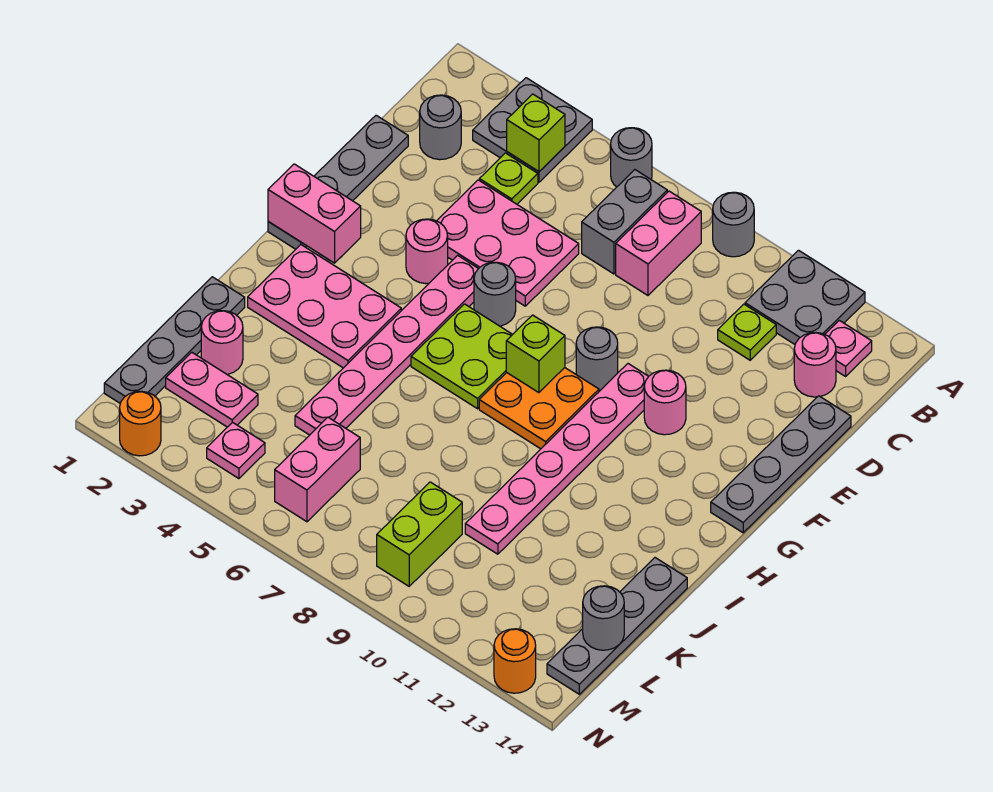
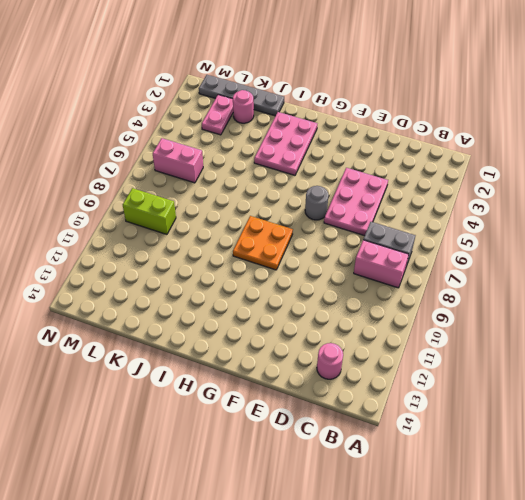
none -> grey 2x2 plate [473,78,592,182]
none -> grey 1x1 round brick [611,128,652,187]
none -> grey 1x1 round brick [713,192,754,257]
none -> grey 2x2 plate [745,250,865,344]

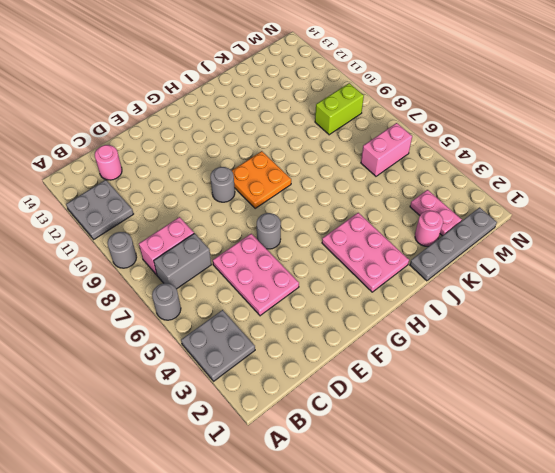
none -> pink 1x1 plate [825,320,872,376]
none -> grey 1x1 round brick [420,95,461,160]
none -> lime 1x1 plate [479,153,538,204]
none -> lime 1x1 plate [718,304,776,360]

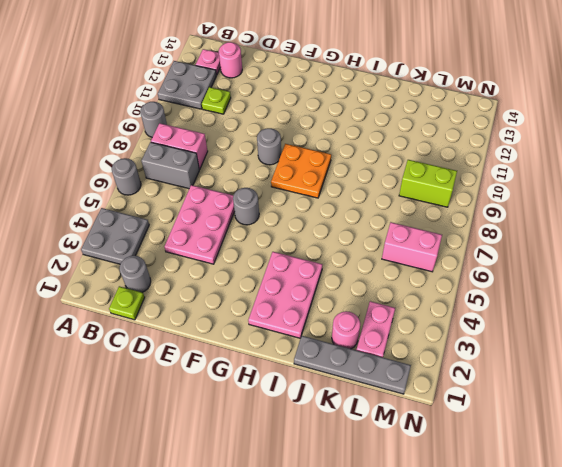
lime 1x1 plate [109,286,145,320] -> lime 1x1 plate moved to [479,153,538,204]
none -> grey 1x4 plate [268,115,408,249]
none -> grey 1x4 plate [711,396,851,533]
none -> pink 1x1 round brick [406,219,448,284]
none -> pink 1x6 plate [295,255,478,435]

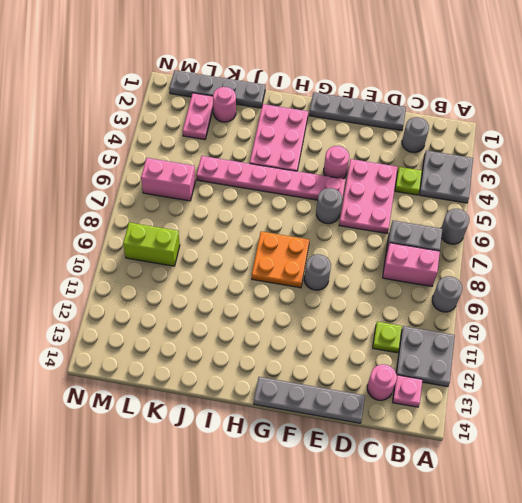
none -> pink 1x6 plate [465,364,649,554]
none -> pink 1x1 round brick [644,370,686,435]
none -> lime 2x2 plate [411,304,513,409]
none -> grey 1x4 plate [547,558,687,694]

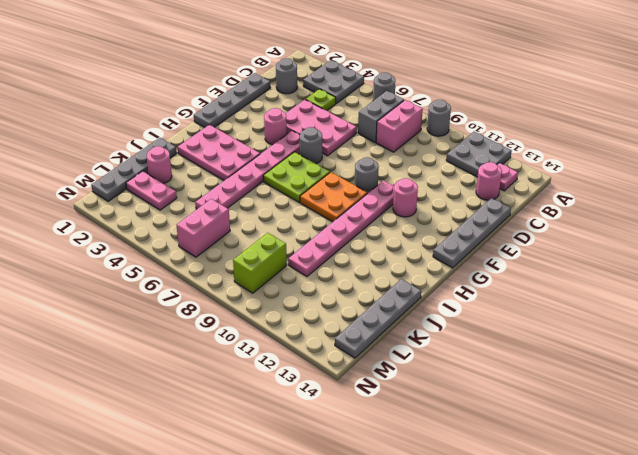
none -> lime 1x1 plate [718,304,776,360]
none -> pink 1x1 plate [207,422,265,479]
none -> orange 1x1 round brick [120,391,161,456]
none -> orange 1x1 round brick [494,629,536,693]

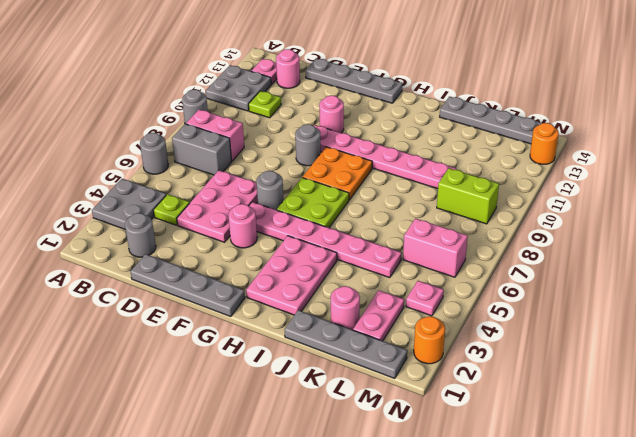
none -> lime 1x1 brick [507,94,565,172]
none -> pink 1x2 brick [268,164,361,263]
none -> lime 1x1 brick [506,315,565,393]
none -> grey 1x1 round brick [583,586,624,650]

